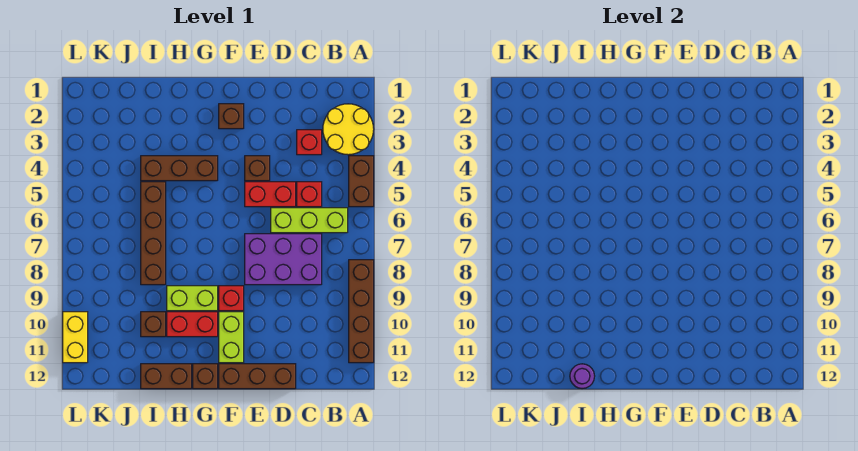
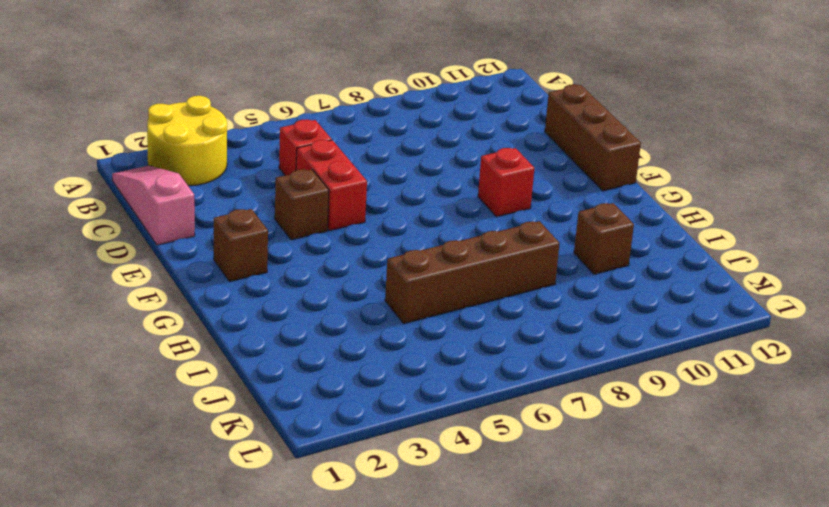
pink 1x3 slope [112,166,195,245] -> none
none -> brown 1x2 brick [349,156,374,207]
none -> brown 1x4 brick [349,260,374,363]
none -> lime 1x3 brick [271,208,348,233]

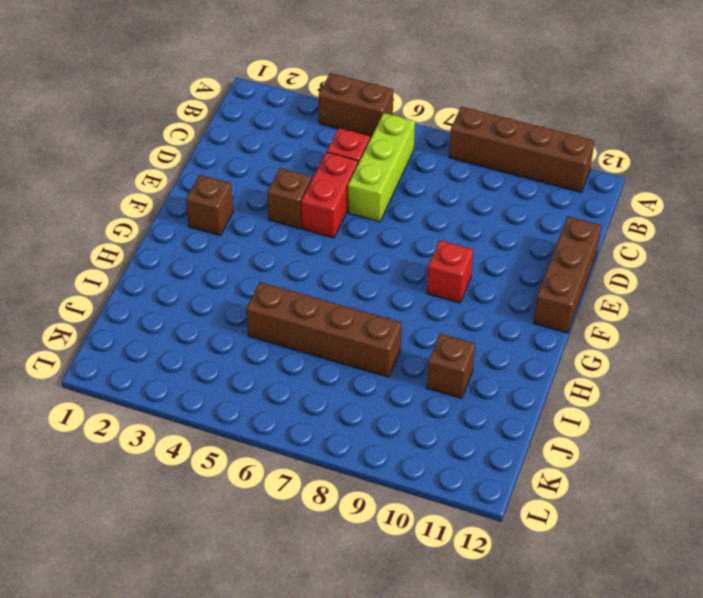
none -> yellow 2x2 round brick [323,104,374,155]
none -> red 1x1 brick [297,130,322,155]
none -> purple 2x3 brick [245,234,322,285]

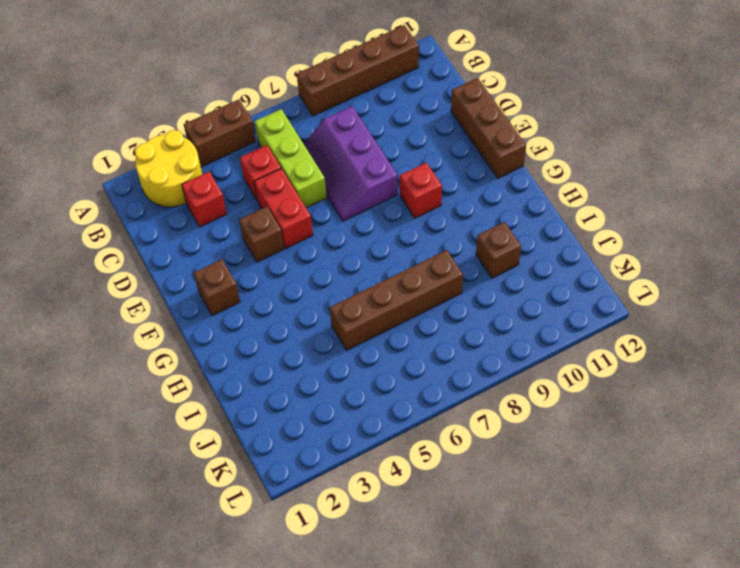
purple 2x3 slope [304,106,398,221] -> purple 2x3 brick [245,234,322,285]
none -> lime 1x2 brick [219,312,244,363]
none -> brown 1x3 brick [141,156,218,181]
none -> lime 1x2 brick [167,286,218,311]

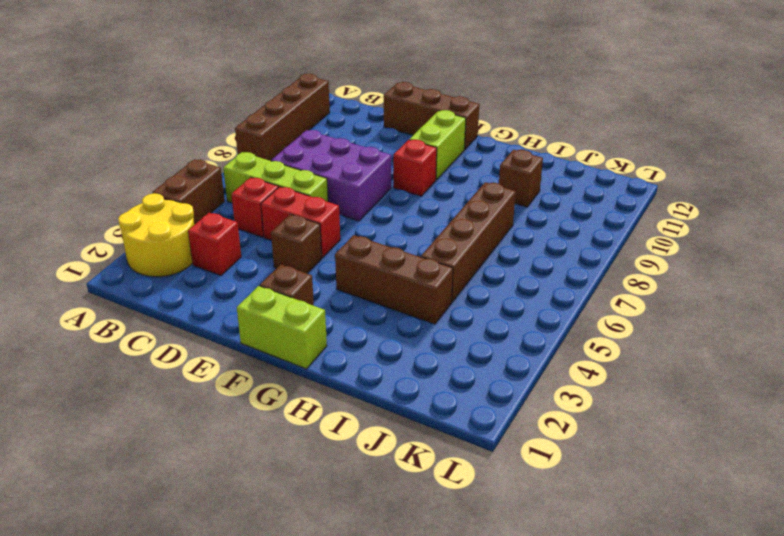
lime 1x2 brick [237,286,327,369] -> lime 1x2 brick moved to [167,286,218,311]
none -> red 1x2 brick [167,312,218,337]
none -> brown 1x1 brick [193,364,218,389]
none -> brown 1x2 brick [141,364,192,389]

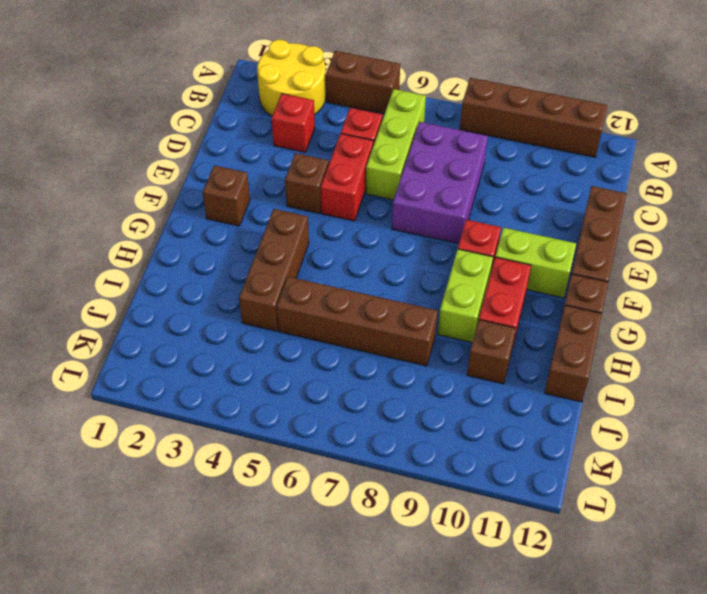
none -> yellow 1x2 brick [63,312,88,363]
none -> purple 1x1 round brick [570,364,595,389]

